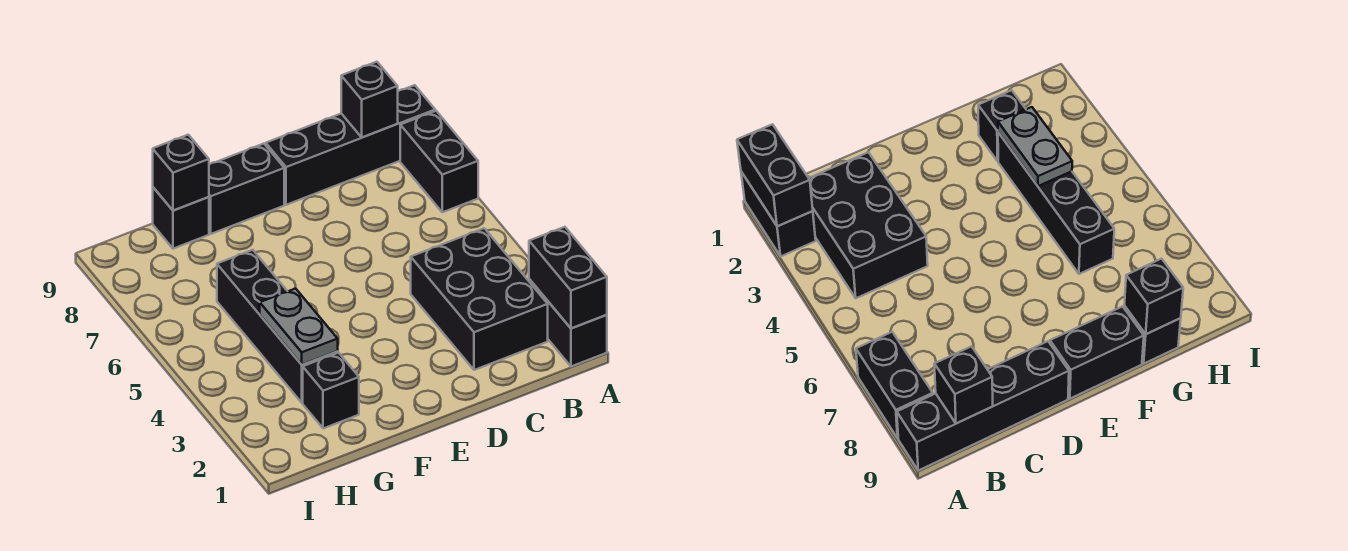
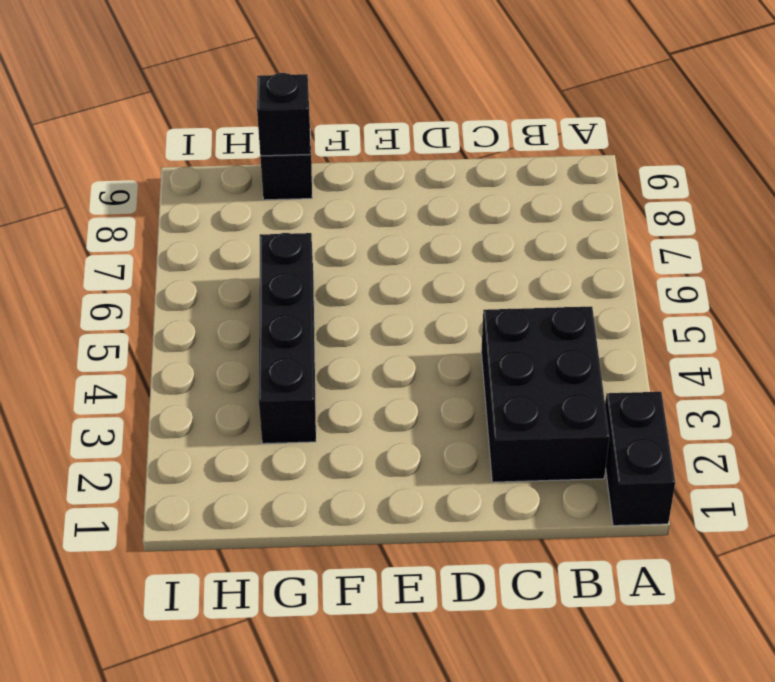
none -> black 1x2 brick [400,111,478,212]
none -> black 1x4 brick [266,85,435,205]
none -> black 1x2 brick [209,144,284,234]

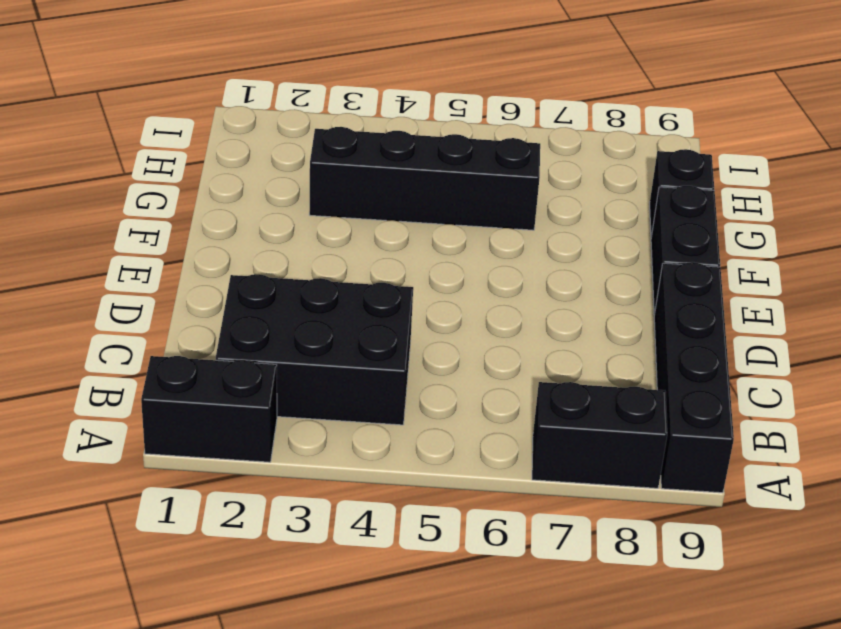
none -> black 1x1 brick [303,353,359,428]
none -> black 1x2 brick [529,227,607,328]
none -> black 1x1 brick [341,62,398,137]

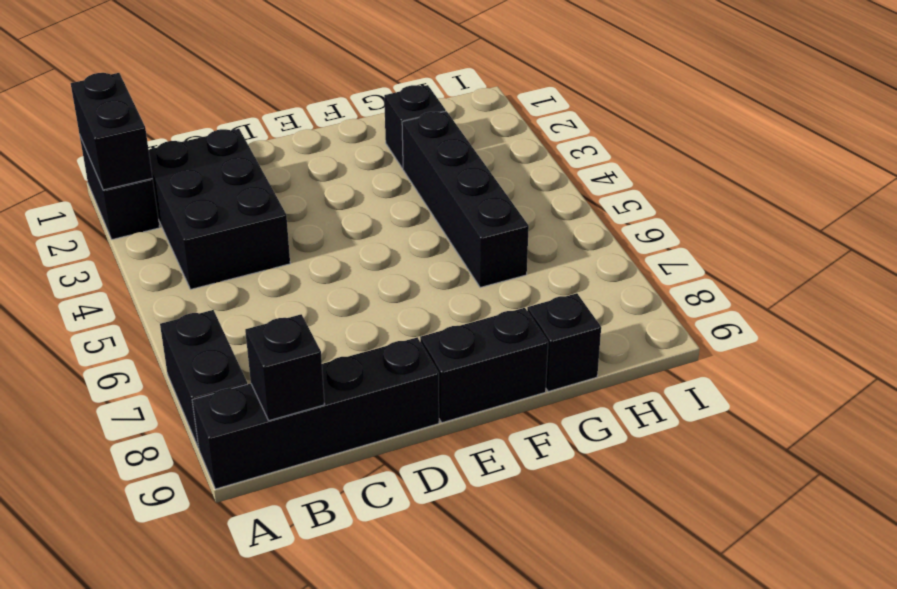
none -> grey 1x2 plate [260,288,338,365]
none -> black 1x1 brick [153,135,209,211]

